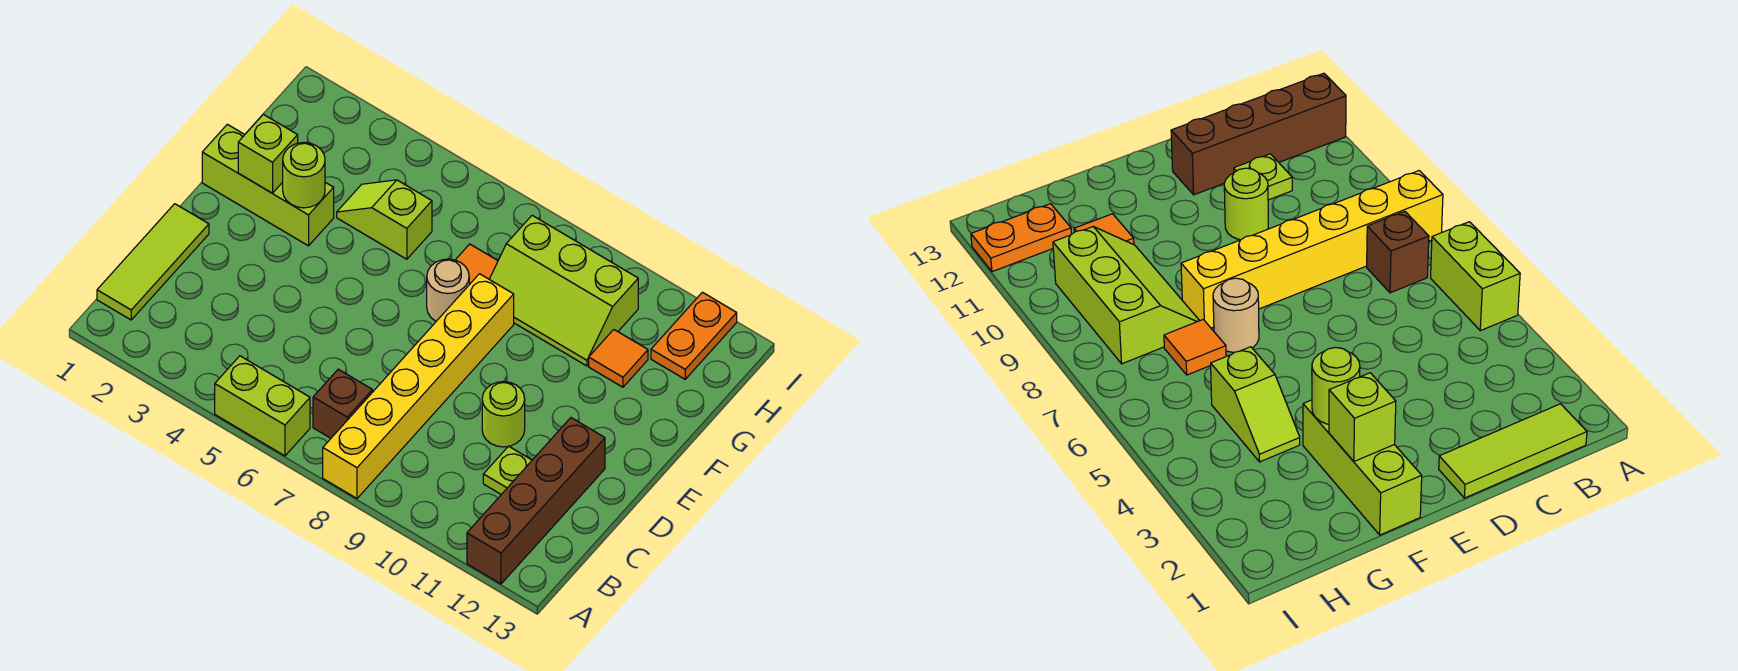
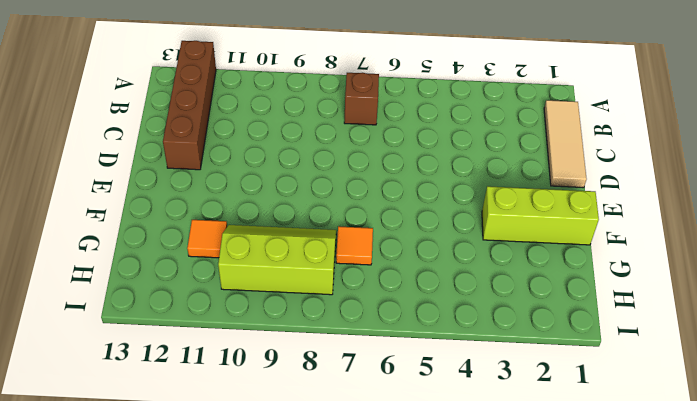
tan 1x3 tile [544,100,587,188] -> lime 1x3 tile [97,204,209,320]
none -> lime 1x2 brick [215,356,310,456]
none -> yellow 1x6 brick [323,274,514,498]
none -> lime 1x1 plate [483,446,532,494]

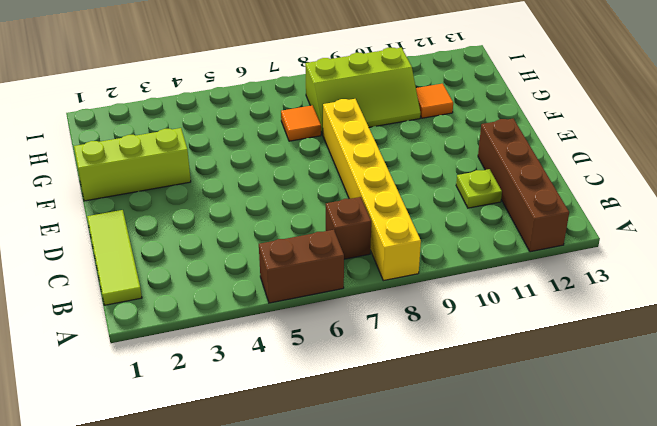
brown 1x2 brick [259,230,344,303] -> lime 1x2 brick [215,356,310,456]
none -> lime 1x1 round brick [482,382,525,447]
none -> tan 1x1 round brick [427,259,469,321]
none -> lime 1x2 slope [337,180,432,259]

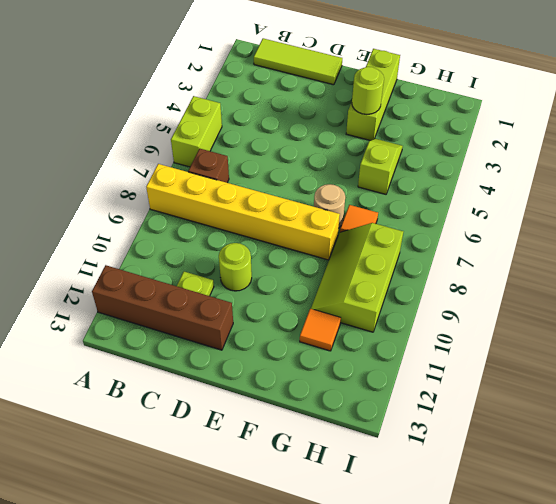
none -> orange 1x2 plate [651,292,737,379]
none -> lime 1x1 brick [238,114,298,193]

